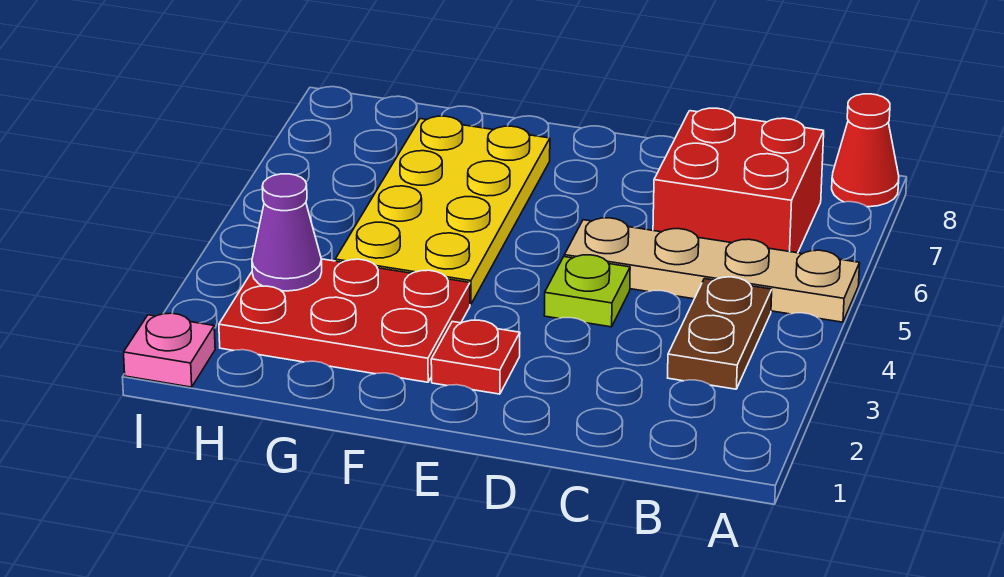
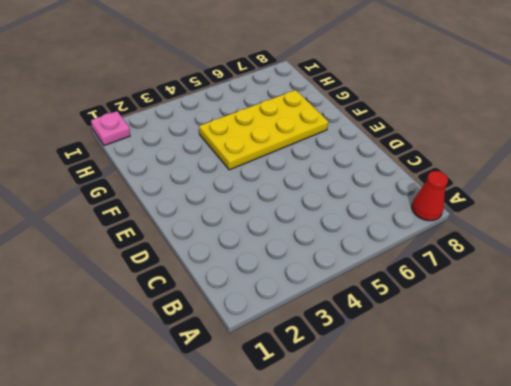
none -> tan 1x4 plate [564,218,860,322]
none -> brown 1x2 plate [668,277,772,389]

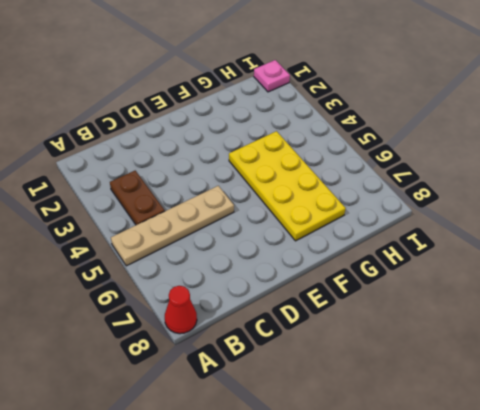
none -> red 2x2 brick [653,108,824,253]
none -> lime 1x1 plate [544,255,630,327]

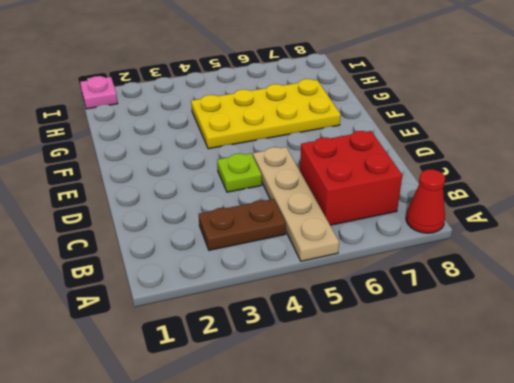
none -> red 1x1 plate [431,320,520,394]
none -> red 2x3 plate [219,259,470,382]

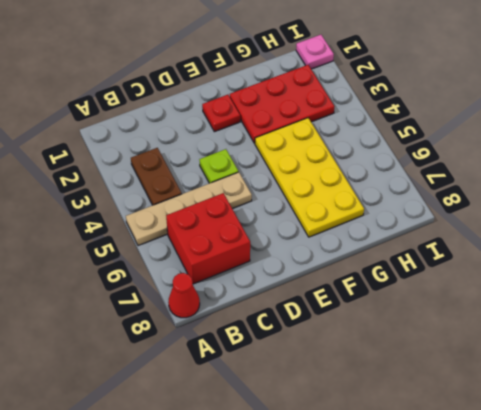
none -> purple 1x1 cone [252,174,322,291]

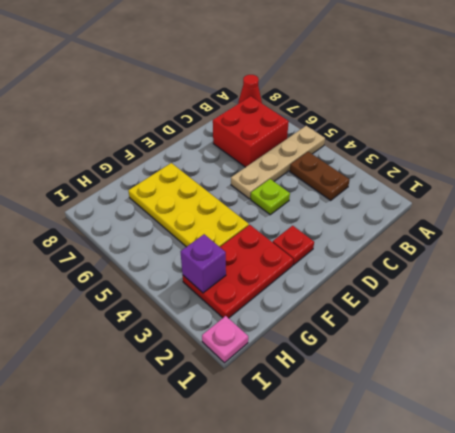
purple 1x1 brick [181,234,226,293] -> purple 1x1 cone [252,174,322,291]

